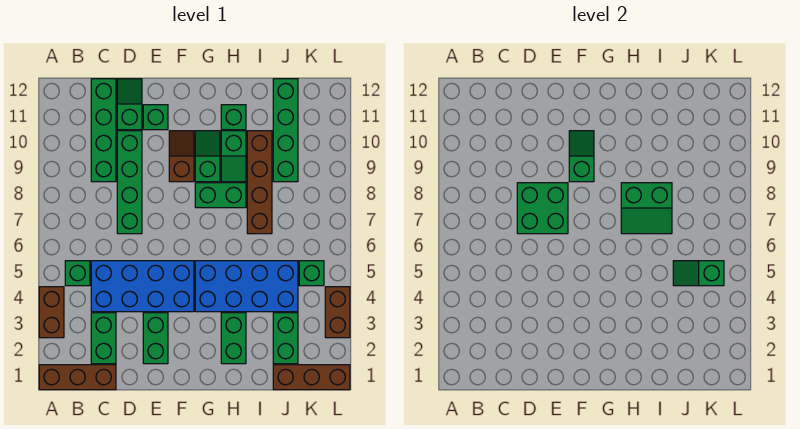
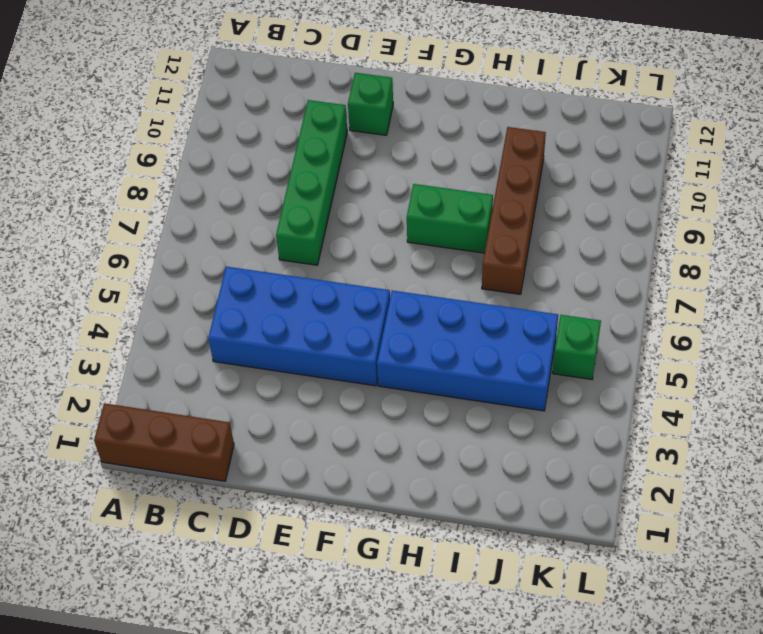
none -> brown 1x2 brick [39,287,64,338]
none -> green 1x1 brick [65,261,90,286]
none -> green 1x2 brick [91,313,116,364]

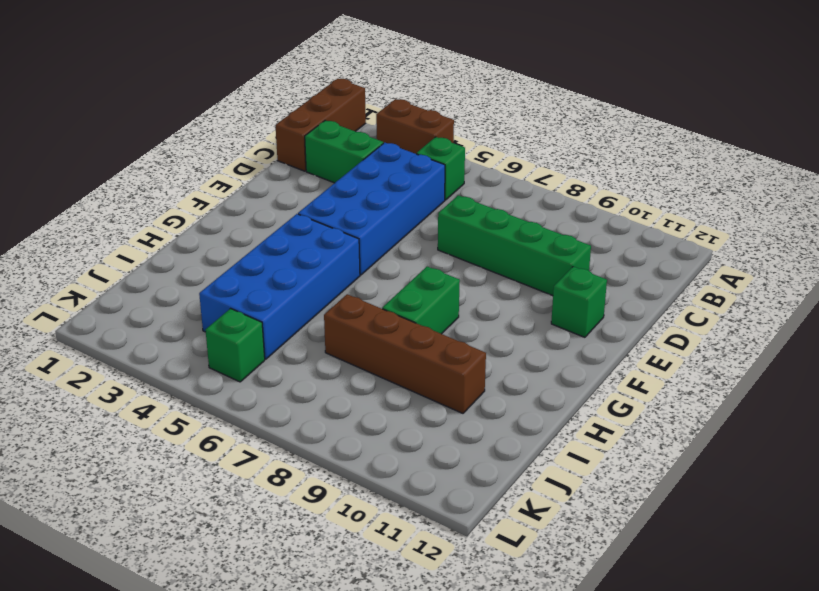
none -> green 1x4 brick [91,79,116,182]
none -> green 1x2 slope [117,79,142,130]
none -> green 1x2 brick [143,313,168,364]

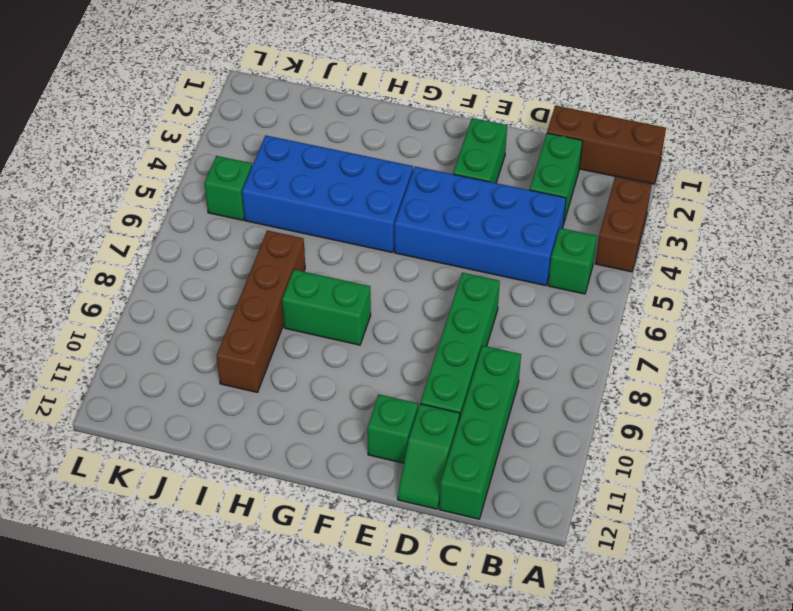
none -> brown 1x2 slope [169,131,194,182]
none -> green 1x2 slope [195,131,220,182]
none -> green 1x2 brick [221,313,246,364]

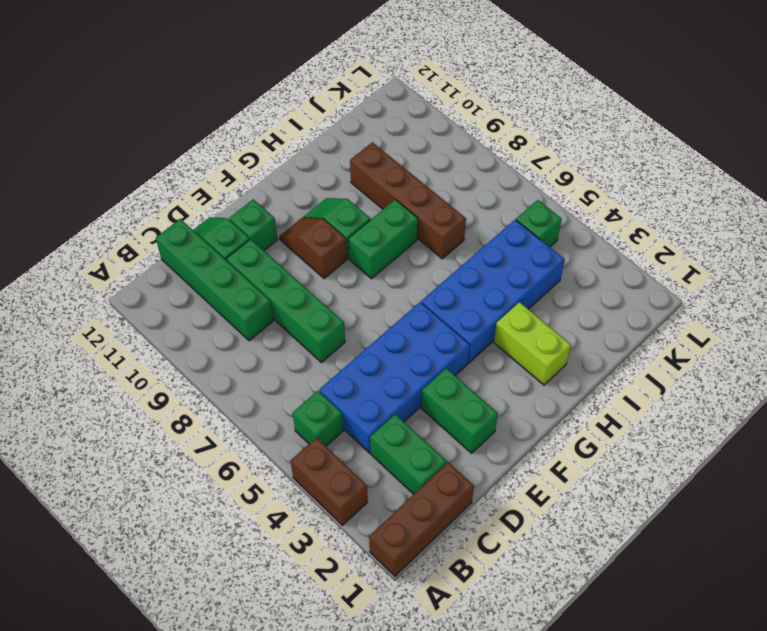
lime 1x2 brick [494,302,571,385] -> green 1x2 brick [221,313,246,364]
none -> green 1x2 slope [221,131,246,182]
none -> green 1x1 brick [221,105,246,130]
none -> brown 1x3 brick [273,365,350,390]

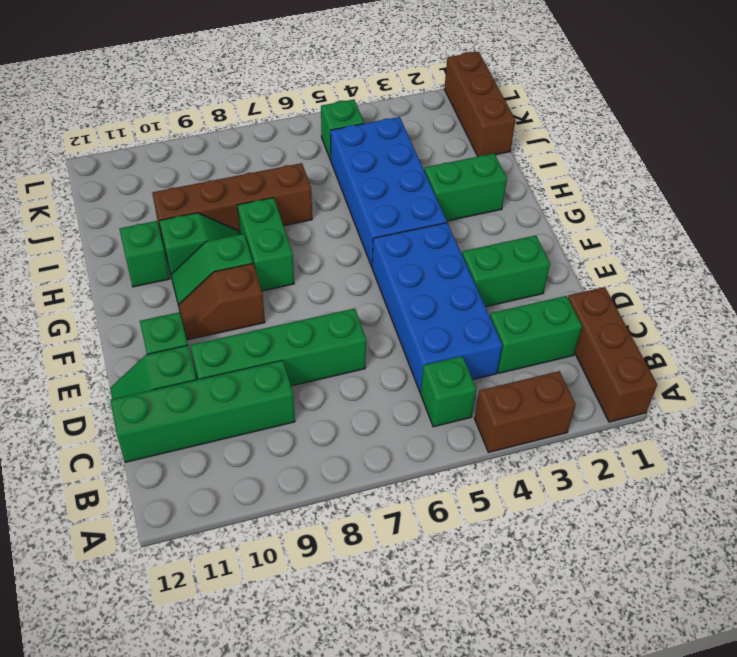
none -> green 1x2 brick [273,313,298,364]
none -> green 1x4 brick [273,79,298,182]
none -> brown 1x2 brick [325,287,350,338]

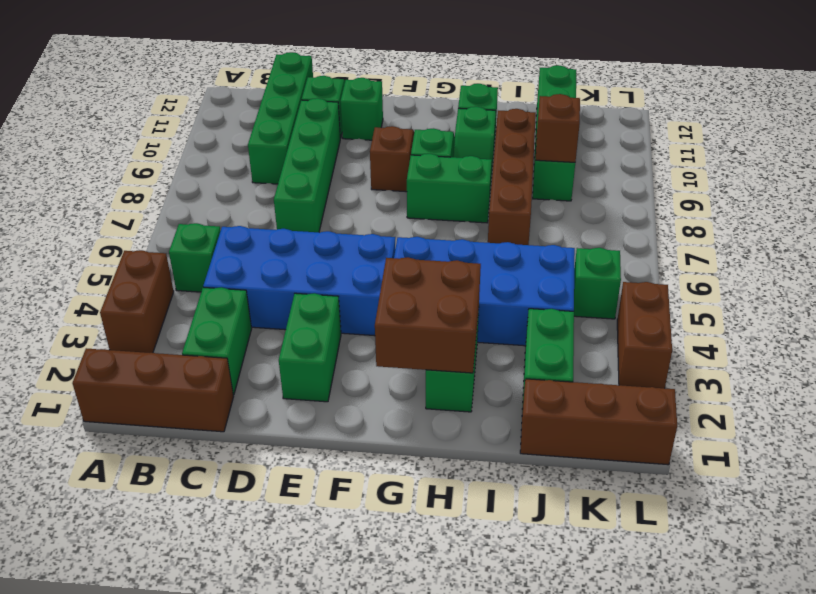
brown 2x2 brick [375,257,481,373] -> none
brown 1x1 brick [536,94,580,162] -> none
none -> green 2x2 brick [517,183,568,234]
none -> green 1x2 slope [569,131,594,182]
none -> green 2x2 slope [621,183,672,234]

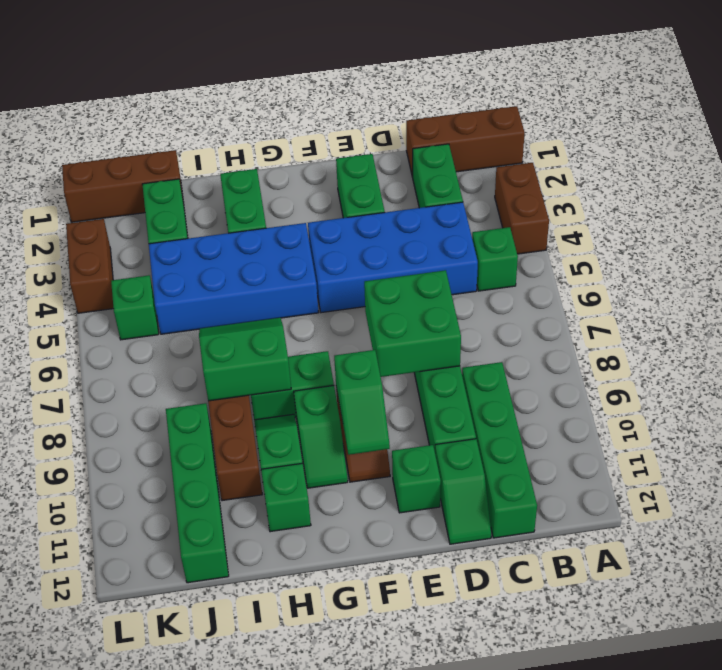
none -> green 1x2 slope [673,261,724,286]

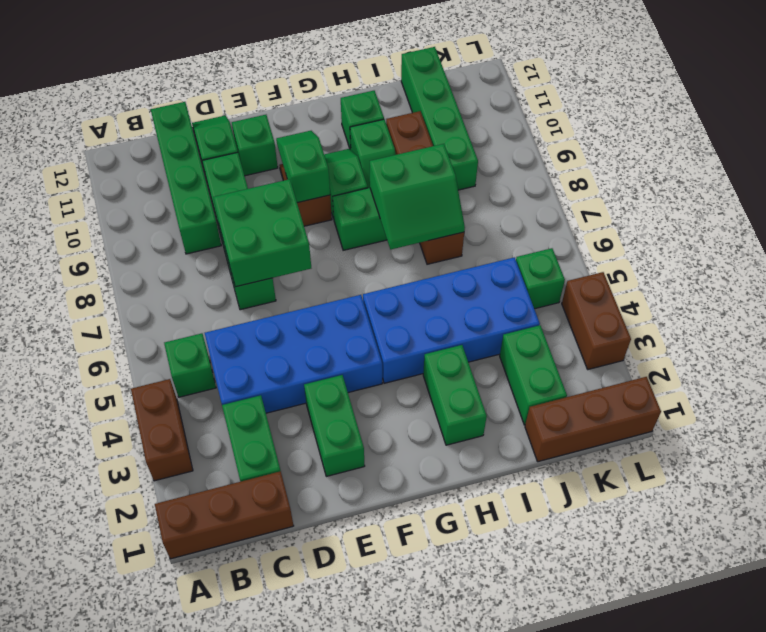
none -> green 1x2 slope [673,261,724,286]

